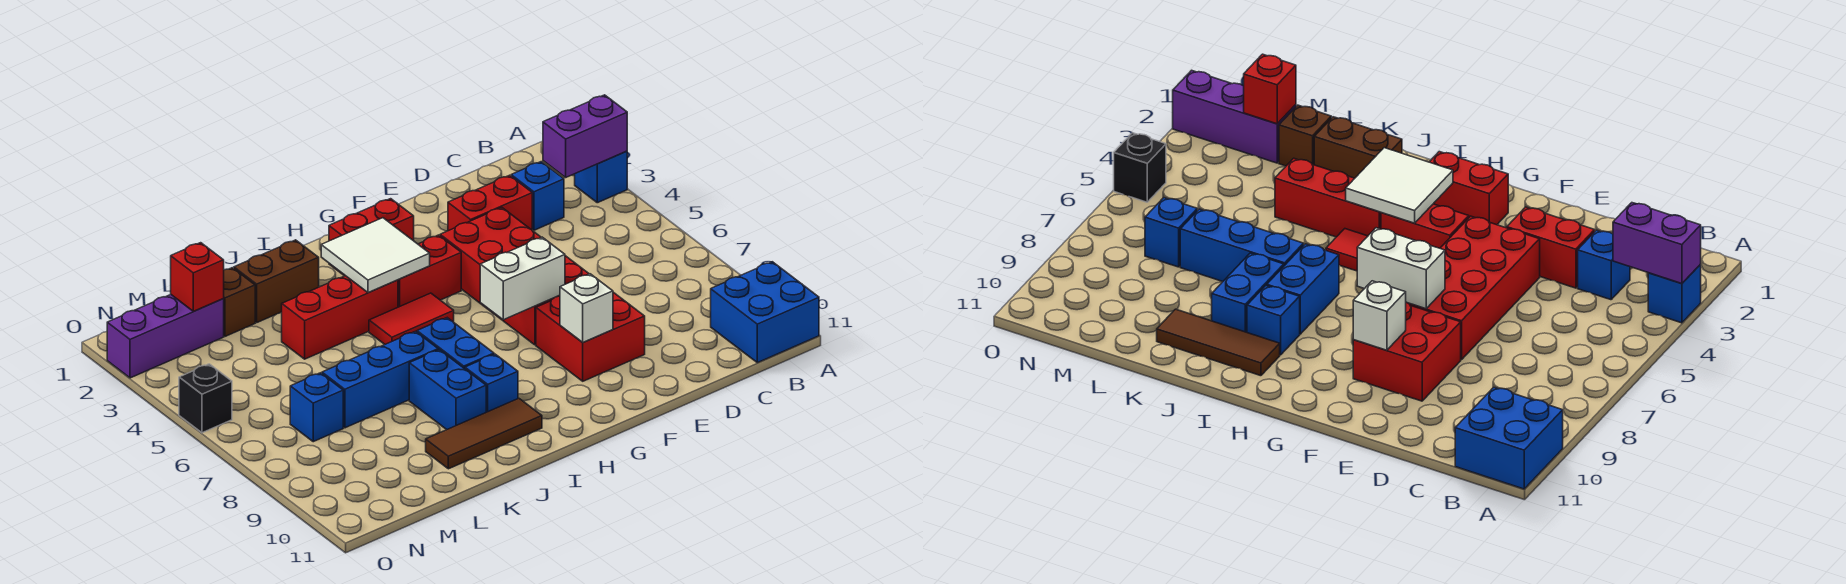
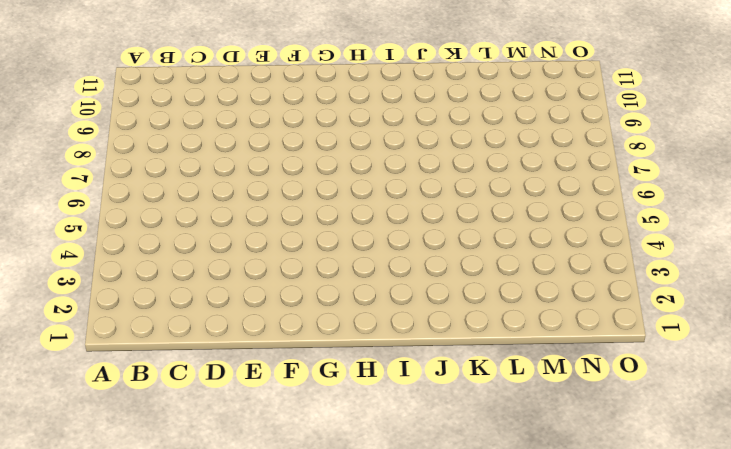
none -> blue 1x1 brick [575,151,627,203]
none -> blue 2x2 brick [711,262,819,363]
none -> blue 1x1 brick [511,162,564,230]

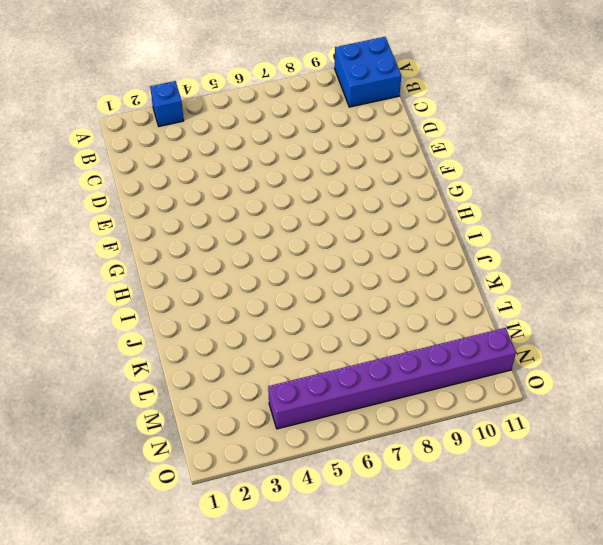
purple 1x8 brick [268,328,516,429] -> none
none -> blue 1x1 brick [511,162,564,230]
none -> red 1x2 brick [448,175,532,231]
none -> red 2x4 brick [440,208,589,345]

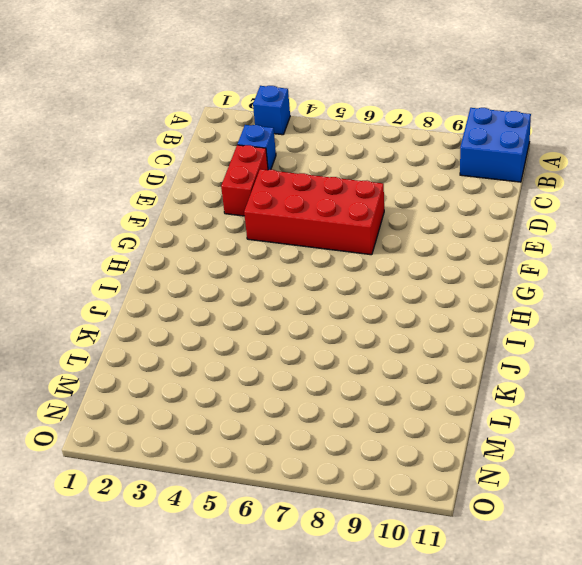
none -> red 2x2 brick [536,292,645,381]
none -> red 1x2 brick [329,199,414,276]
none -> red 1x2 brick [398,235,461,307]

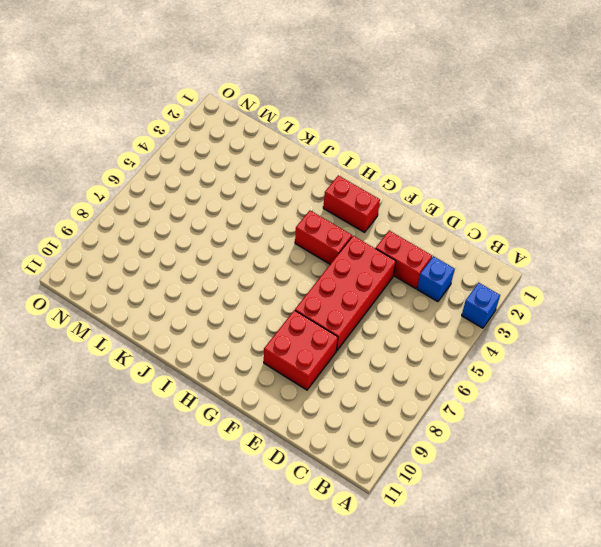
none -> blue 2x2 brick [711,262,819,363]
none -> red 1x2 tile [369,293,454,344]
none -> red 1x3 brick [282,276,398,359]

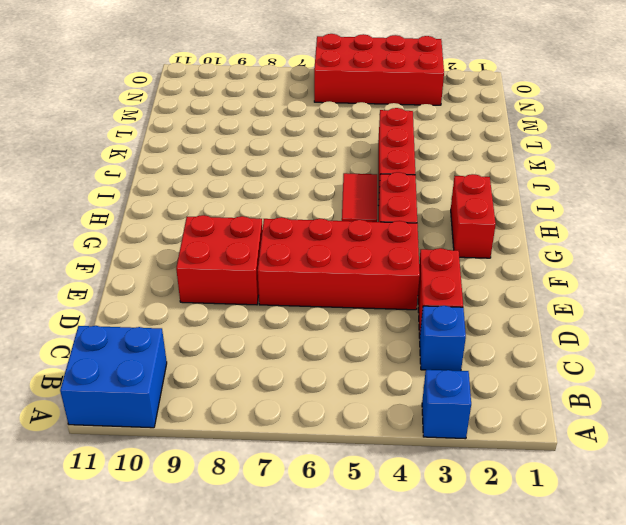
red 2x4 brick [314,34,444,105] -> black 1x1 brick [179,364,232,433]
none -> blue 1x2 brick [417,318,494,369]
none -> blue 1x1 brick [465,354,518,412]
none -> brown 1x3 tile [426,398,542,469]

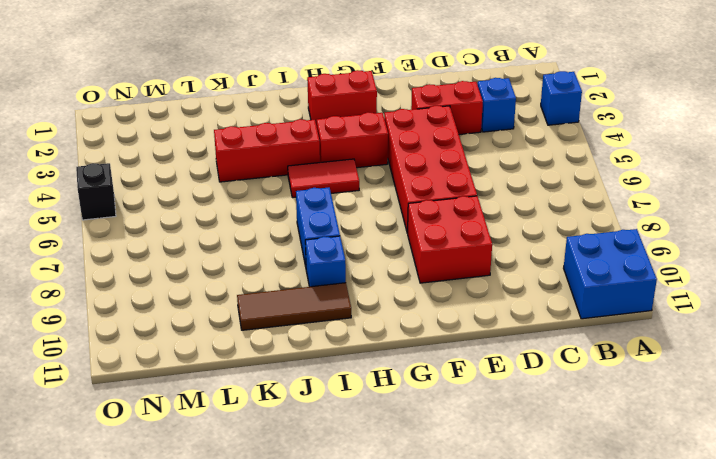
none -> brown 1x2 brick [234,240,319,322]
none -> blue 1x3 brick [322,331,438,428]
none -> blue 1x2 brick [409,350,486,430]

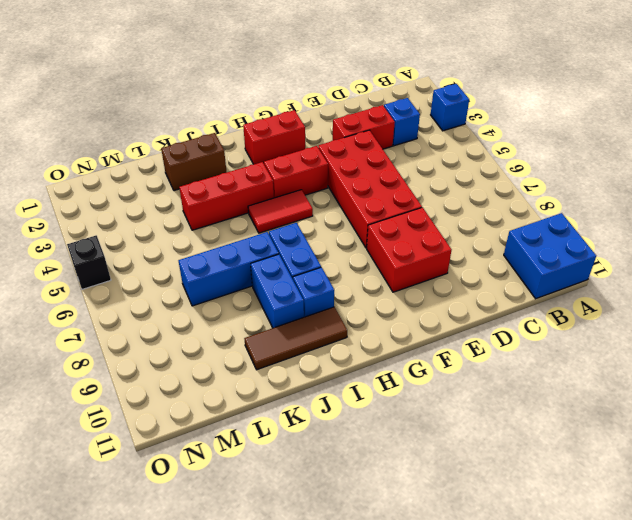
none -> brown 1x1 brick [223,268,255,336]
none -> purple 1x3 brick [107,295,224,378]
none -> blue 1x1 brick [290,373,343,442]

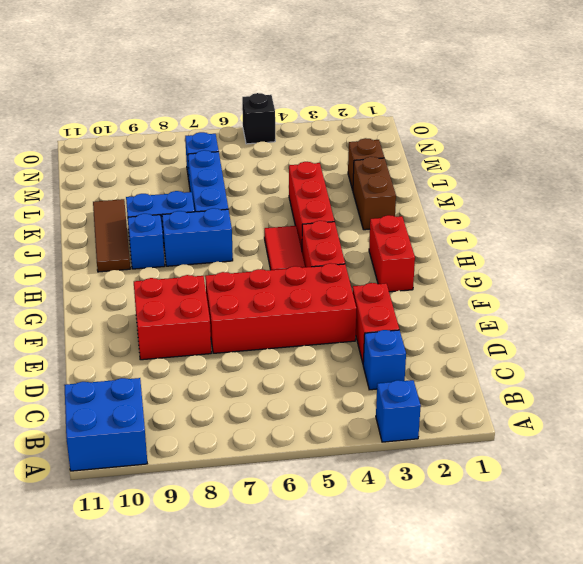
none -> purple 1x3 brick [107,295,224,378]
none -> purple 1x2 brick [543,95,627,177]
none -> white 1x2 brick [480,237,565,320]

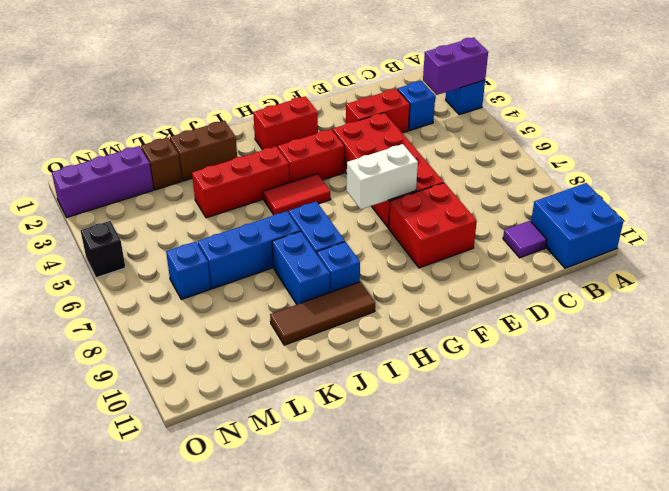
purple 1x1 tile [503,221,547,258] -> none
none -> white 1x1 brick [560,274,613,342]
none -> white 2x2 tile [321,218,430,293]
none -> red 1x1 brick [171,243,224,311]

